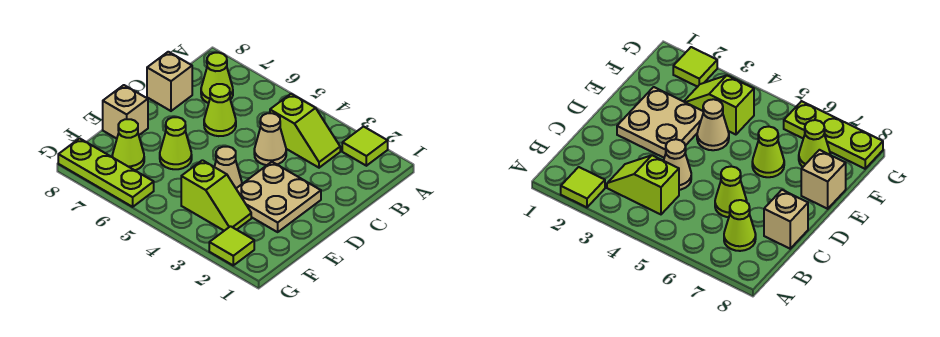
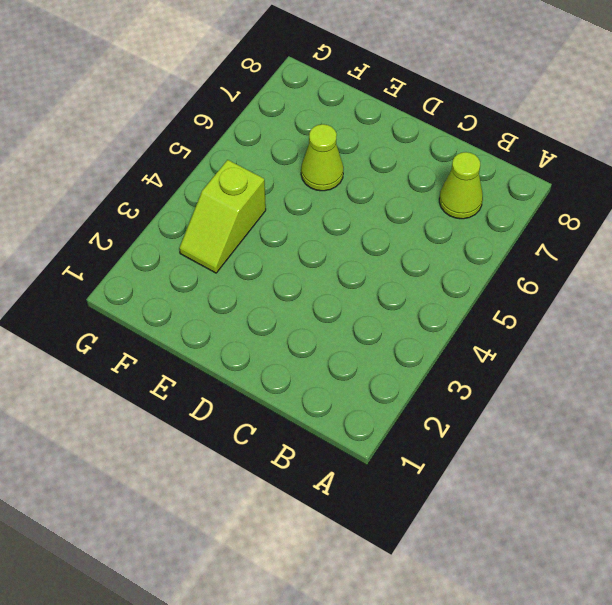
none -> lime 1x1 tile [342,127,388,166]
none -> lime 1x2 slope [270,94,340,168]
none -> tan 1x1 cone [254,113,286,165]

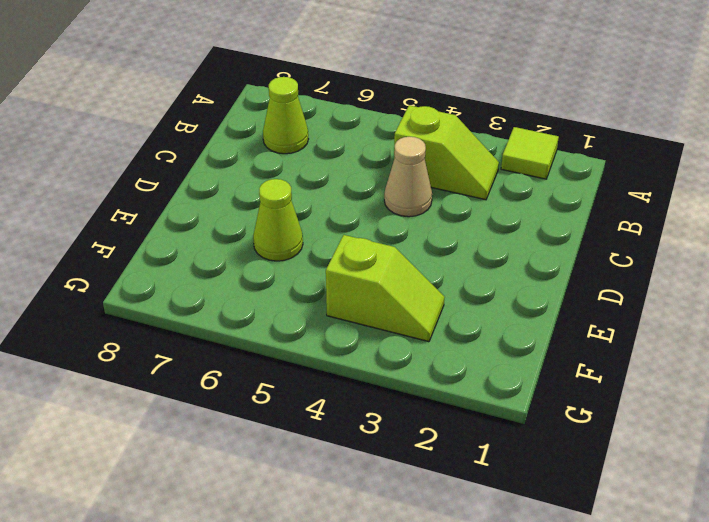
none -> lime 1x1 cone [204,84,236,136]
none -> tan 1x1 brick [147,52,192,111]
none -> tan 2x2 plate [236,162,321,232]

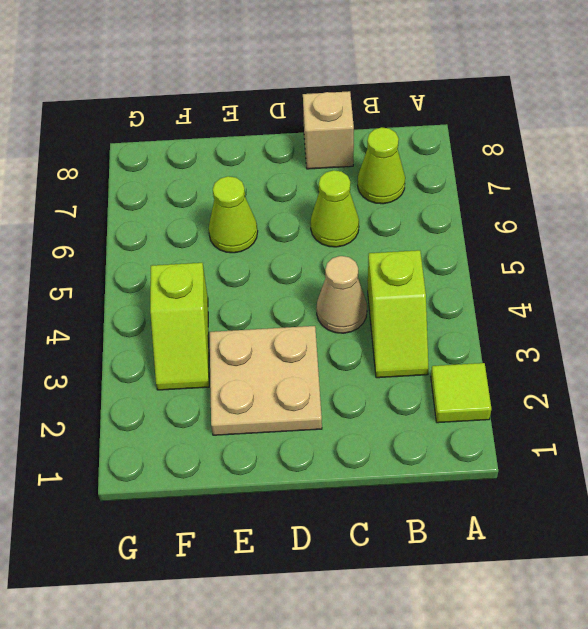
none -> tan 1x1 cone [215,147,242,188]
none -> tan 1x1 brick [103,85,148,139]
none -> lime 1x1 cone [112,119,144,170]

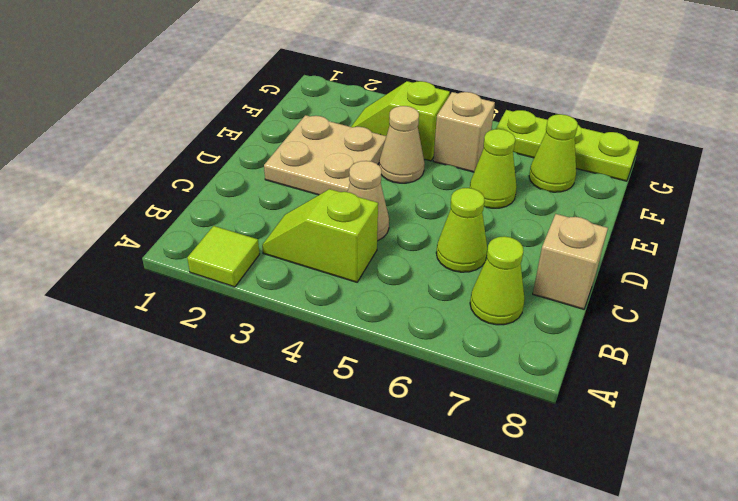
tan 1x1 brick [433,92,495,172] -> tan 1x1 brick moved to [103,85,148,139]
none -> lime 1x1 tile [209,226,254,265]

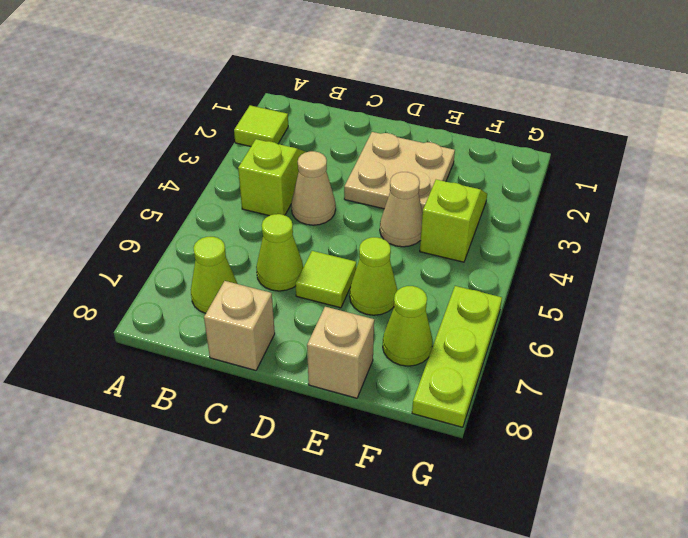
lime 1x1 tile [295,251,356,308] -> lime 1x1 tile moved to [209,226,254,265]

